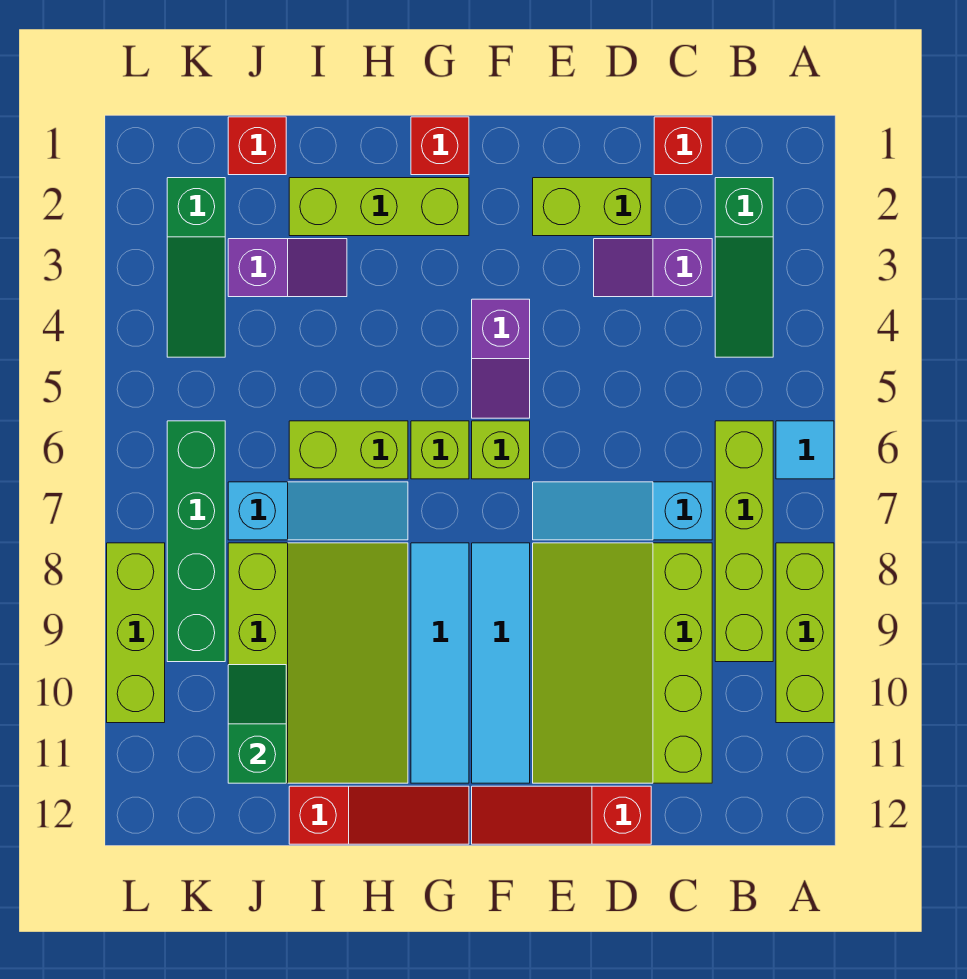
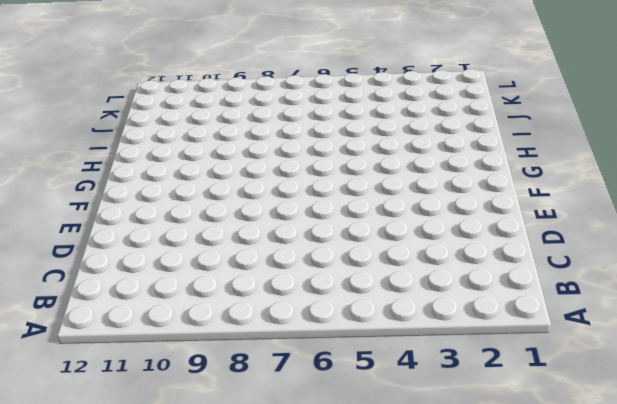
none -> cyan 1x1 tile [776,421,834,479]
none -> lime 1x3 brick [776,543,834,723]
none -> green 1x3 slope [715,178,773,357]

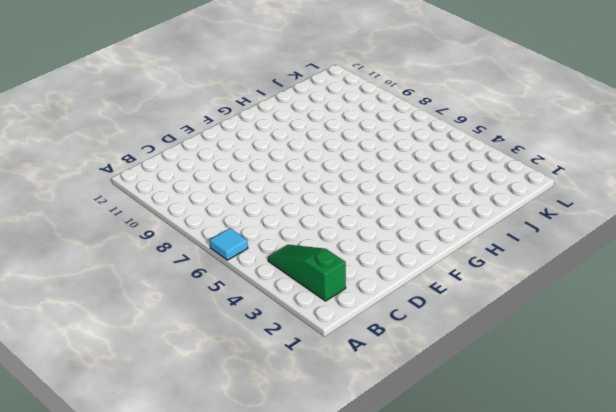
none -> lime 1x3 brick [776,543,834,723]
none -> lime 1x4 brick [715,421,773,662]
none -> red 1x1 brick [654,117,712,175]

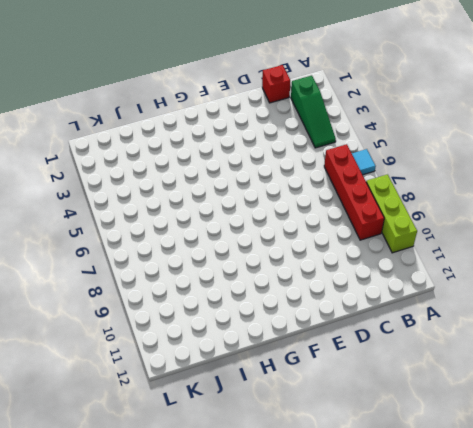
red 1x4 brick [324,144,384,240] -> lime 1x4 brick [715,421,773,662]
none -> purple 1x2 slope [594,239,712,297]
none -> cyan 1x3 slope [533,482,712,540]
none -> lime 3x4 slope [533,543,712,783]

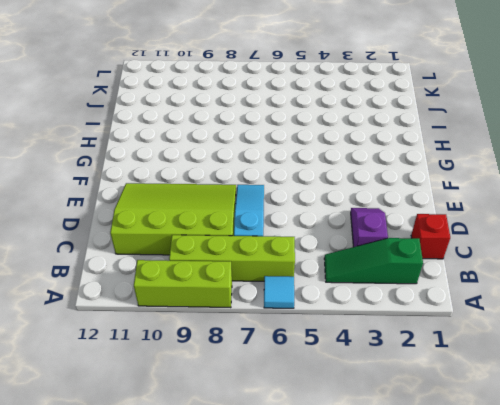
none -> lime 1x2 brick [533,178,651,236]
none -> red 1x3 slope [472,786,651,844]
none -> purple 1x2 slope [472,299,530,418]

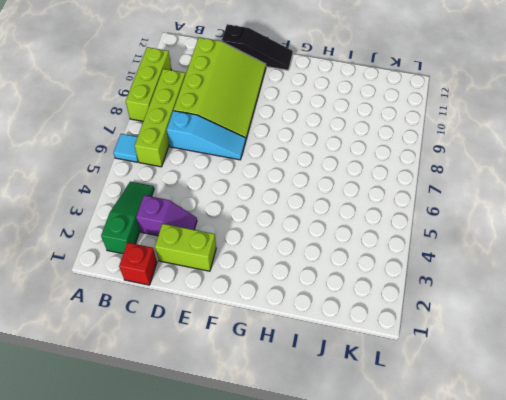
black 1x3 slope [222,24,293,70] -> red 1x3 slope [472,786,651,844]
none -> purple 1x2 slope [472,299,530,418]
none -> lime 1x1 brick [472,421,530,479]
none -> cyan 1x4 tile [472,543,530,783]

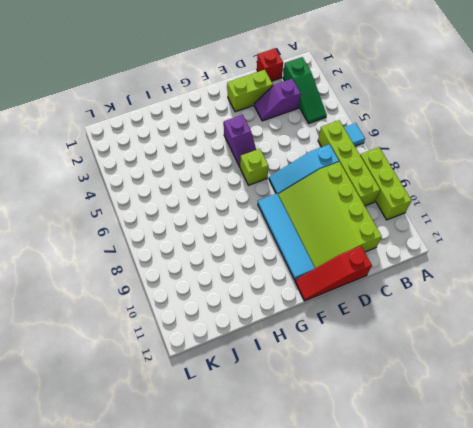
none -> red 1x1 brick [411,117,469,175]
none -> lime 1x3 brick [289,178,469,236]
none -> lime 1x1 brick [411,421,469,479]

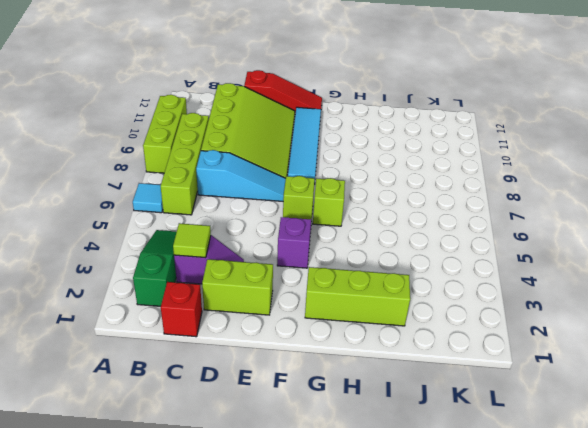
lime 1x1 tile [173,223,211,258] -> none
none -> red 1x1 brick [411,117,469,175]
none -> cyan 1x4 tile [411,543,469,783]
none -> red 1x3 slope [289,786,469,844]

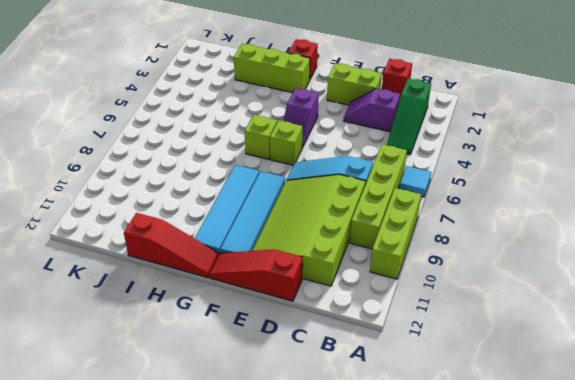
none -> lime 1x2 brick [289,421,408,479]
none -> cyan 1x3 slope [228,482,408,540]
none -> lime 3x4 slope [228,543,408,783]

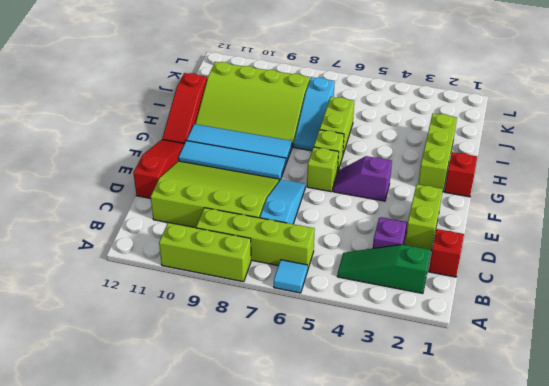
none -> purple 1x2 slope [228,239,347,297]
none -> red 1x1 brick [228,117,286,175]
none -> green 1x3 slope [167,178,225,357]

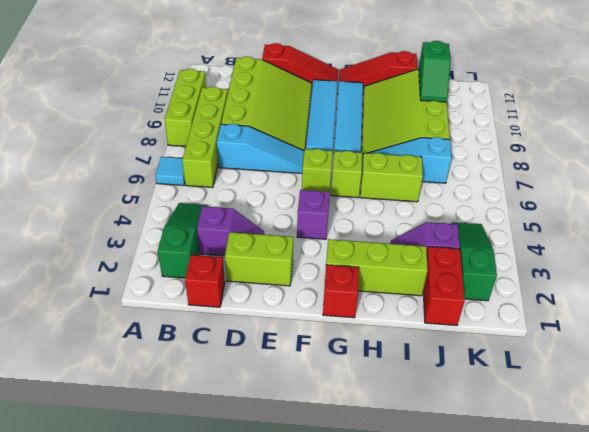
red 1x2 brick [423,247,465,325] -> red 1x1 brick [228,117,286,175]
none -> green 1x4 brick [167,421,225,662]
none -> lime 1x3 brick [107,543,165,723]

